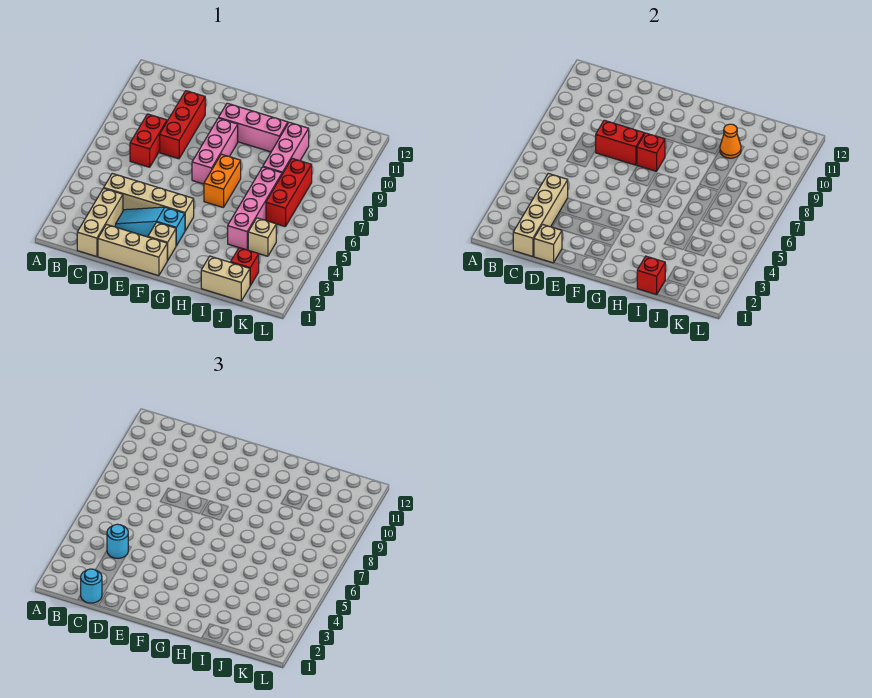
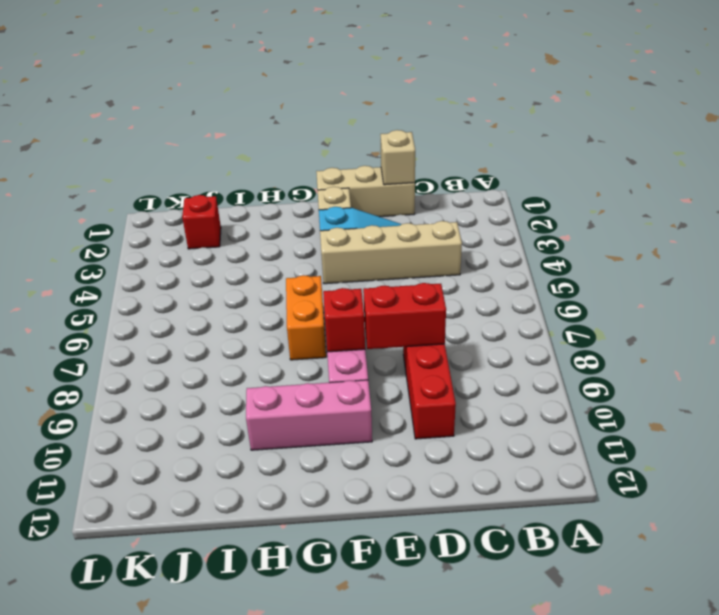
none -> tan 1x3 brick [77,188,123,257]
none -> red 1x2 brick [130,114,167,167]
none -> tan 1x2 brick [201,256,250,301]

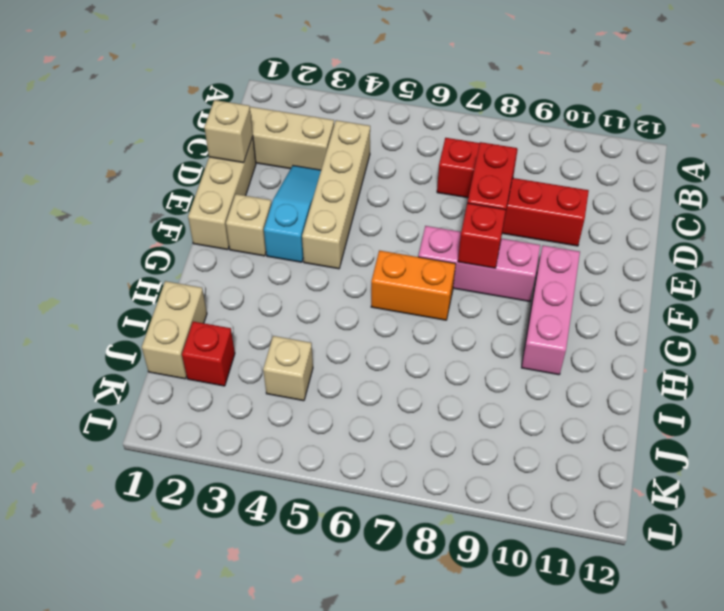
none -> pink 1x4 brick [228,167,282,250]
none -> pink 1x3 brick [263,122,309,174]
none -> red 1x3 brick [266,158,312,227]

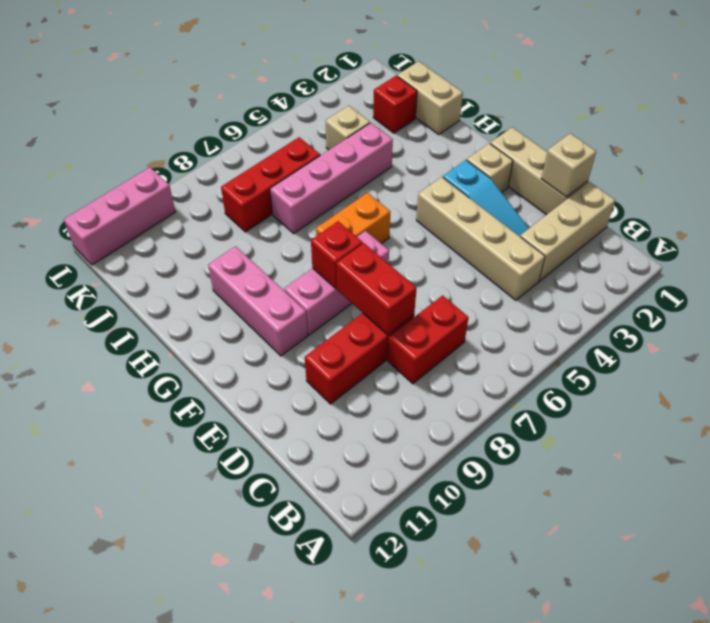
pink 1x3 brick [64,167,175,265] -> pink 1x3 brick moved to [263,122,309,174]
none -> tan 1x4 brick [513,174,568,257]
none -> red 1x1 brick [637,256,665,295]
none -> orange 1x1 cone [720,124,741,158]

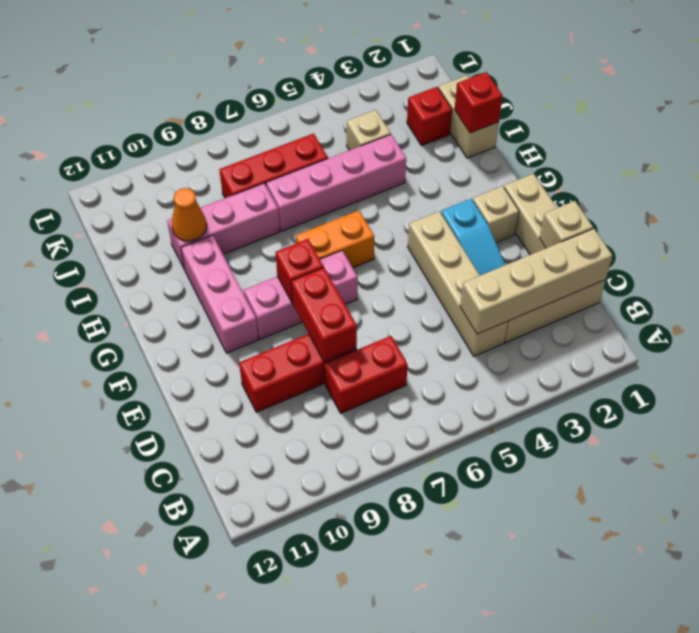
none -> cyan 1x1 round brick [81,569,102,603]
none -> cyan 1x1 round brick [107,524,128,558]

